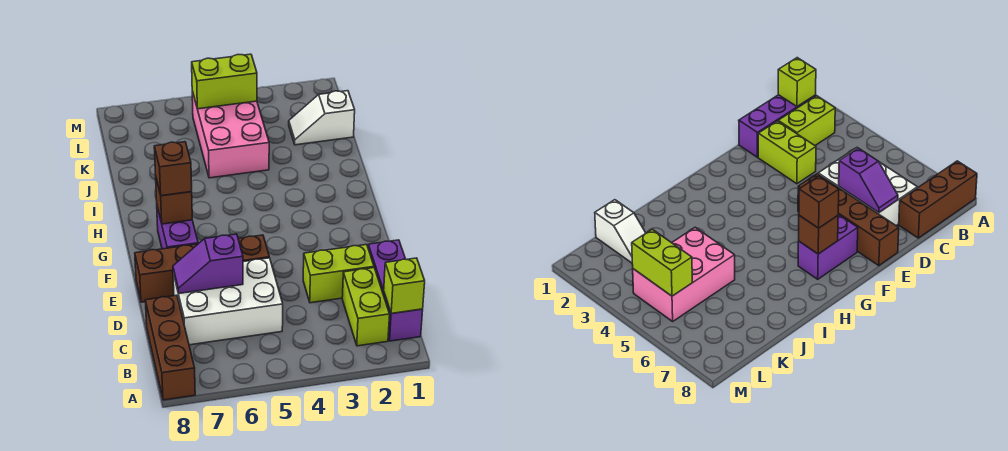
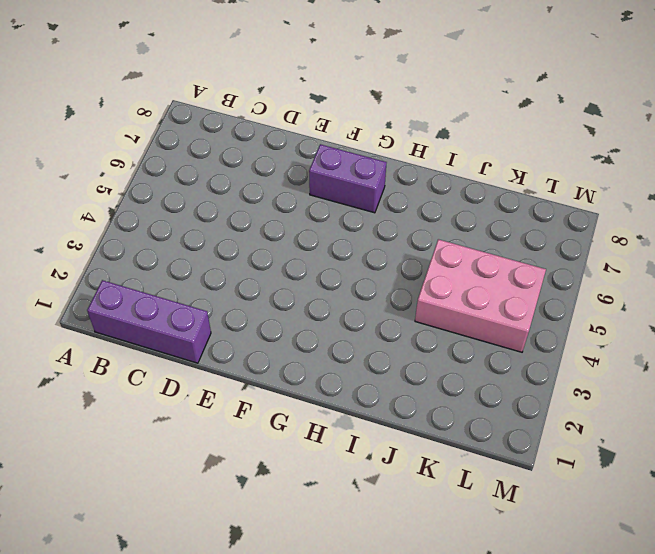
none -> brown 1x3 brick [145,295,195,400]
none -> lime 1x2 brick [342,268,390,346]
none -> white 2x3 brick [173,258,283,345]

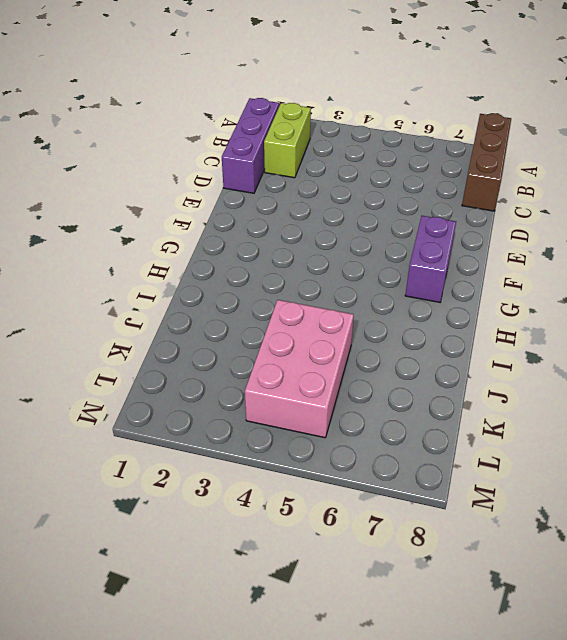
none -> white 2x3 brick [173,258,283,345]
none -> lime 1x2 brick [303,244,374,303]
none -> brown 1x4 brick [135,235,269,302]

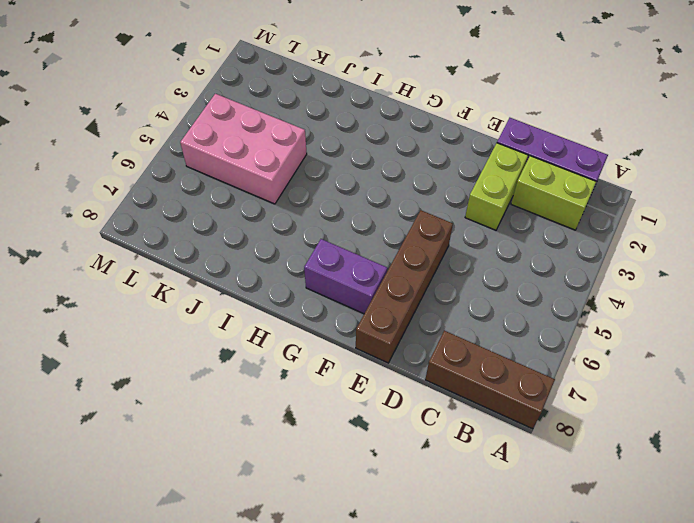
none -> white 2x3 brick [173,258,283,345]
none -> white 1x2 slope [289,91,355,145]
none -> lime 1x1 brick [384,258,425,313]

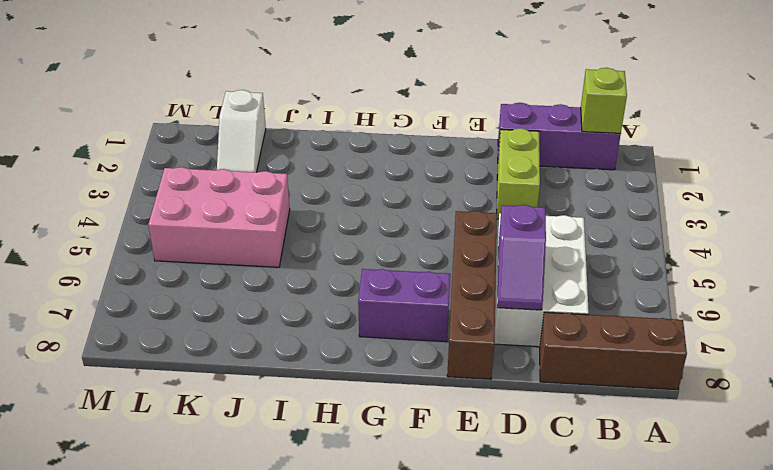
none -> lime 1x2 brick [342,268,390,346]
none -> brown 1x1 brick [156,179,192,224]
none -> lime 1x2 brick [192,54,257,109]

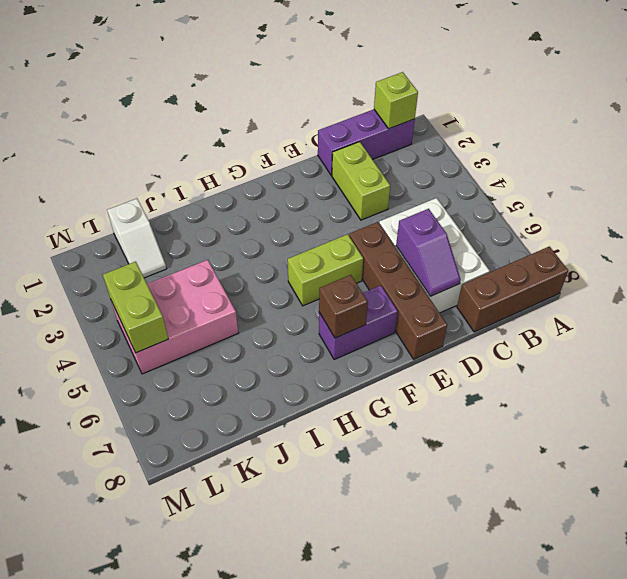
lime 1x2 brick [288,234,363,306] -> lime 1x2 brick moved to [342,268,390,346]
none -> brown 1x1 brick [154,142,192,196]

